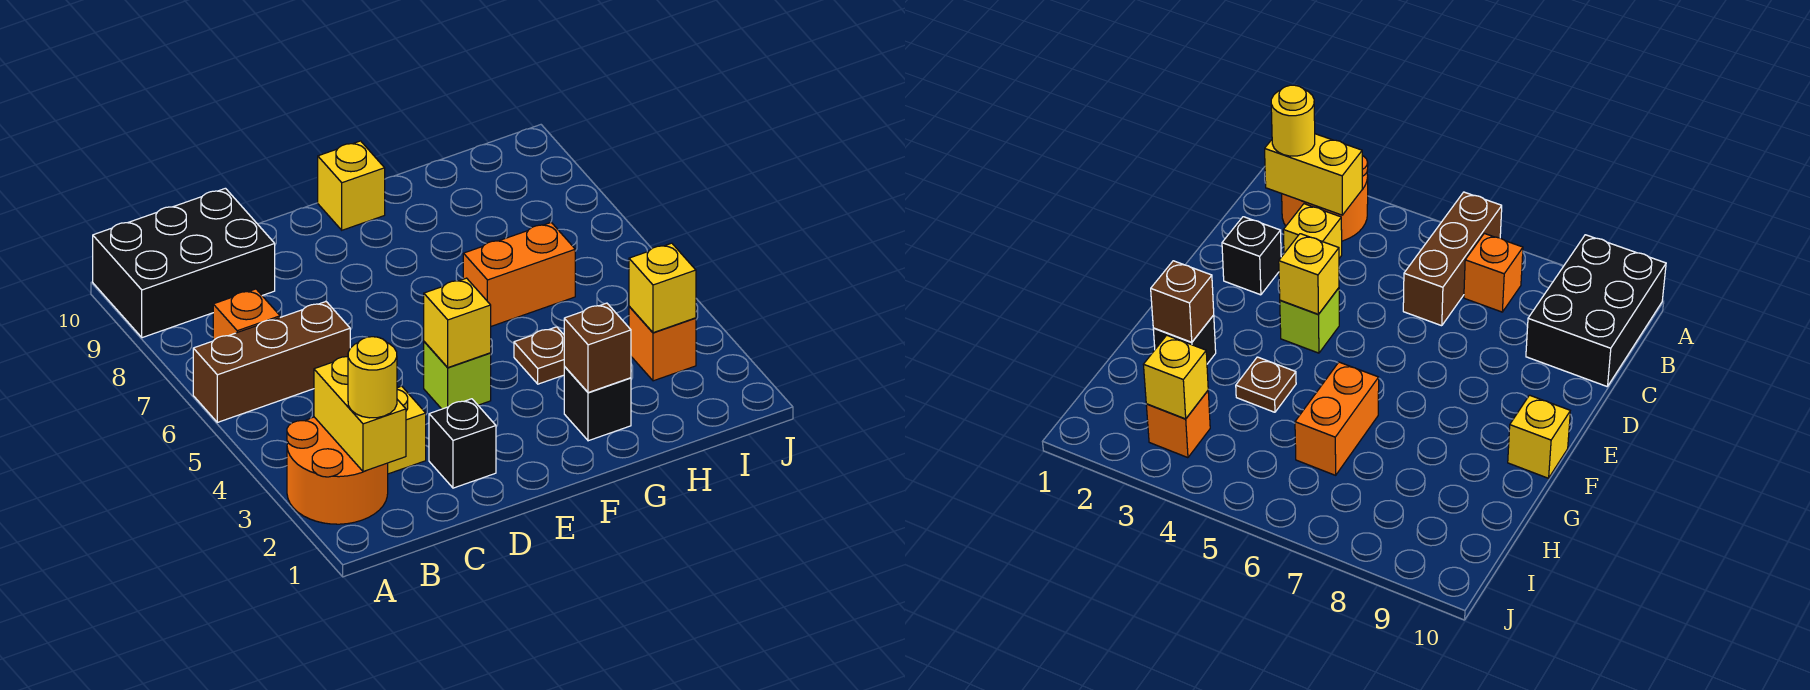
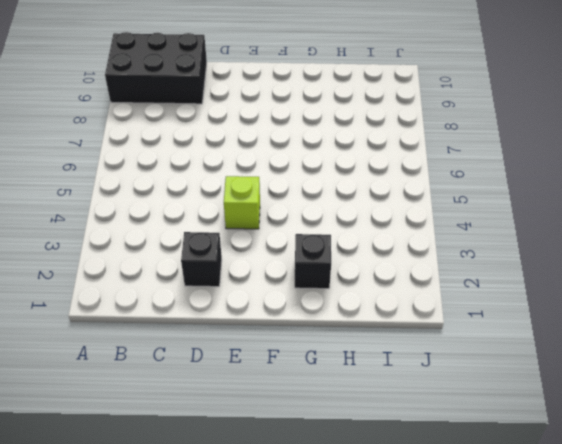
none -> orange 2x2 round brick [287,417,388,524]
none -> brown 1x3 brick [193,302,350,422]
none -> orange 1x1 brick [213,289,280,340]

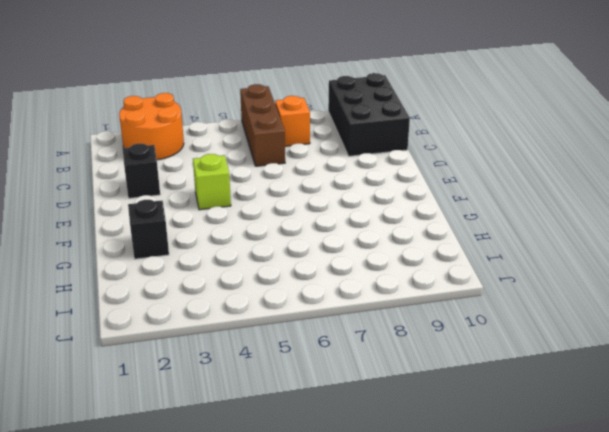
none -> yellow 1x1 brick [388,386,426,474]
none -> yellow 1x1 brick [318,141,385,230]
none -> brown 1x1 plate [514,327,564,384]

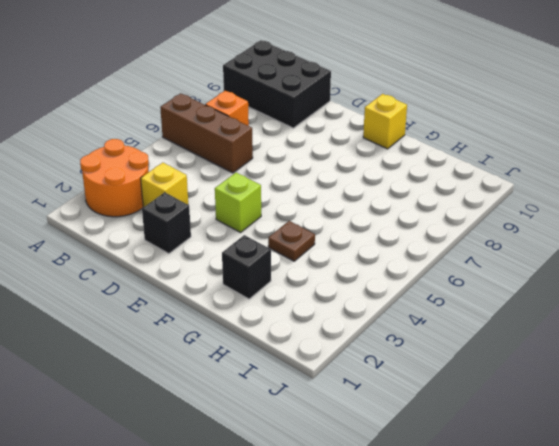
none -> orange 1x2 brick [463,223,575,326]
none -> orange 1x1 brick [629,306,696,381]
none -> yellow 1x2 brick [314,357,406,472]

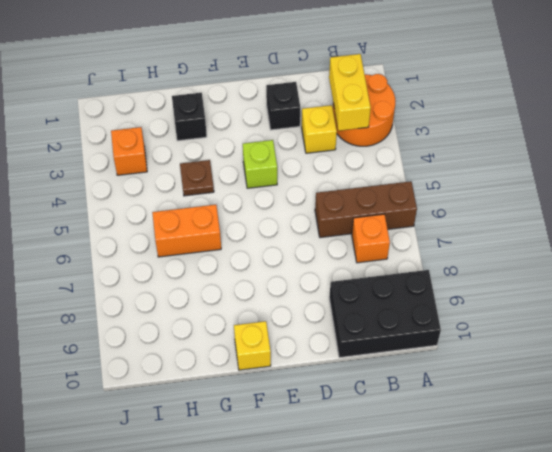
none -> yellow 1x1 brick [424,278,491,367]
none -> brown 1x1 brick [564,303,631,393]
none -> yellow 1x1 brick [629,243,696,333]

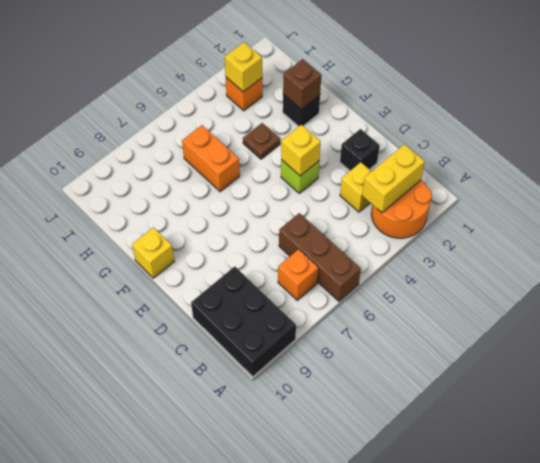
none -> yellow 1x1 round brick [348,337,397,418]

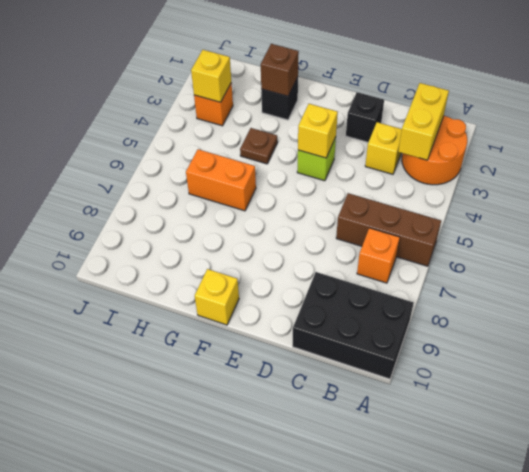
none -> yellow 1x1 round brick [348,337,397,418]

